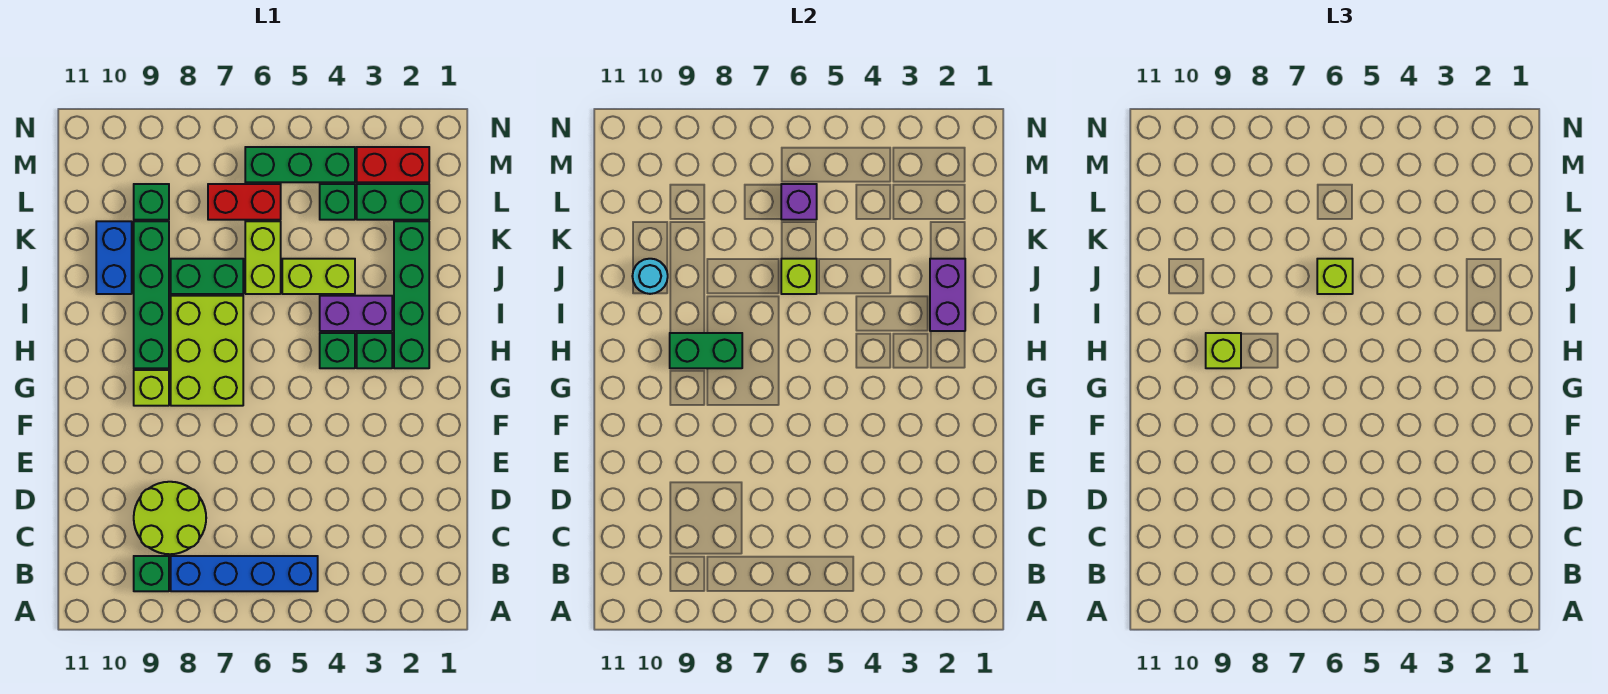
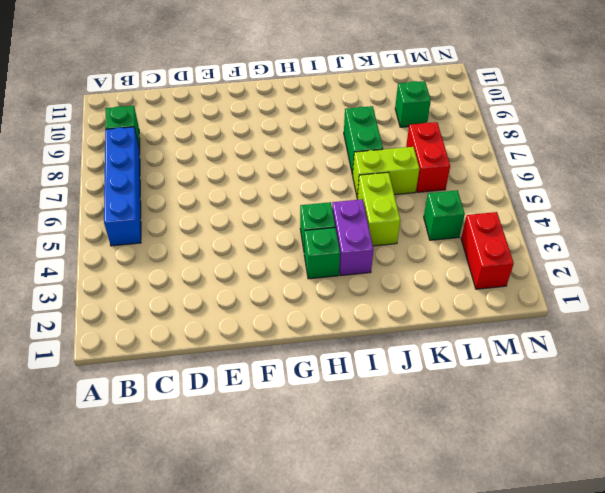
none -> lime 2x2 round brick [134,482,206,554]
none -> lime 2x3 brick [171,296,243,406]
none -> lime 1x1 brick [134,370,169,406]

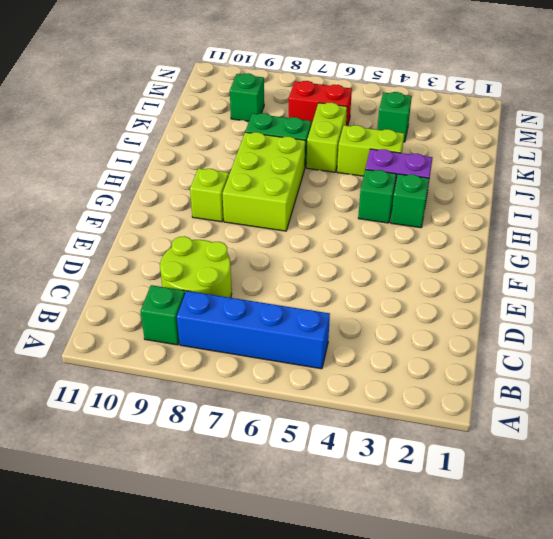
none -> green 1x4 brick [394,221,429,368]
none -> green 1x4 brick [134,221,169,368]
none -> blue 1x2 brick [96,221,132,294]

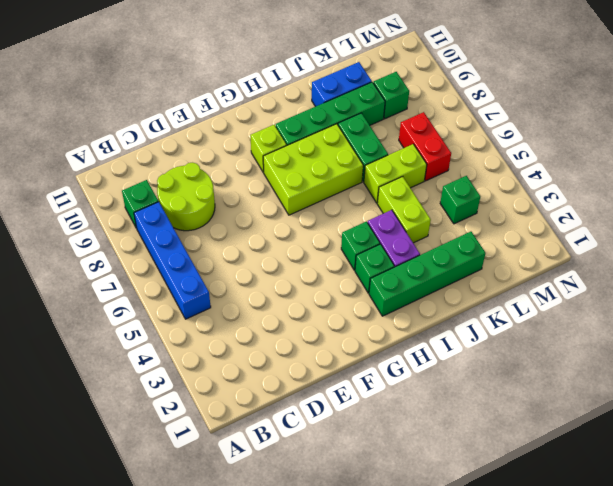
none -> green 1x2 brick [357,184,429,220]
none -> red 1x2 brick [357,147,429,182]
none -> green 1x3 brick [245,147,355,182]

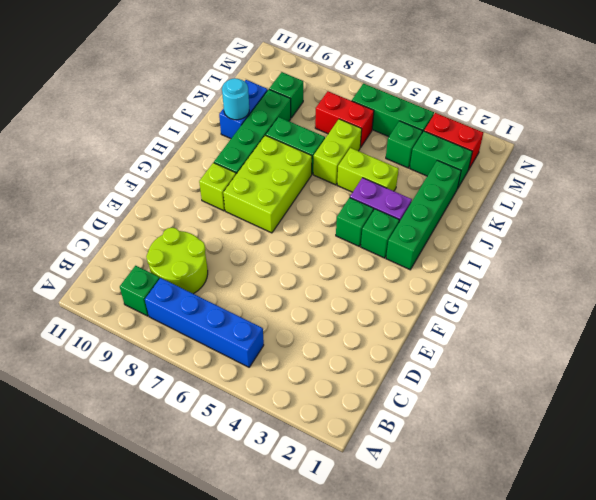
none -> green 1x2 brick [670,333,742,368]
none -> purple 1x2 brick [930,259,965,331]
none -> lime 1x1 brick [781,259,817,294]

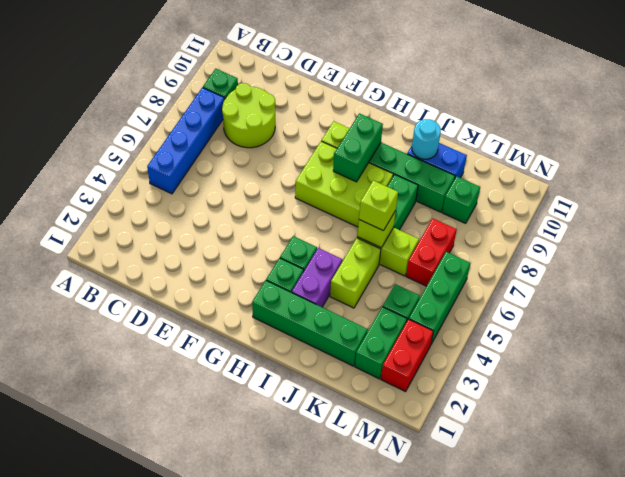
none -> purple 1x2 brick [930,259,965,331]
none -> purple 1x1 brick [781,184,817,220]
none -> lime 1x1 brick [1206,333,1241,368]

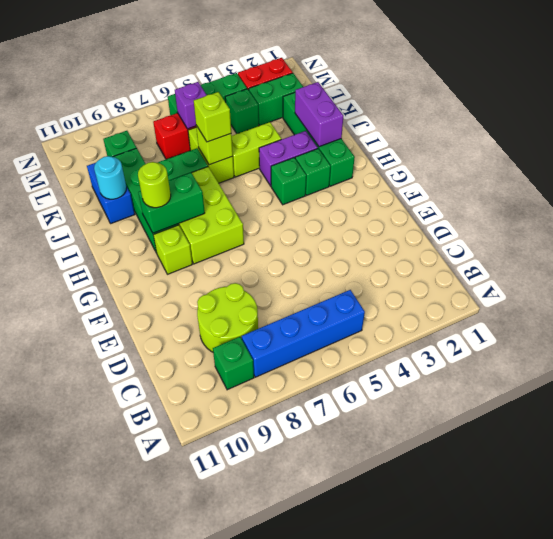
lime 1x1 round brick [138,162,171,208] -> lime 1x1 brick [1206,333,1241,368]

